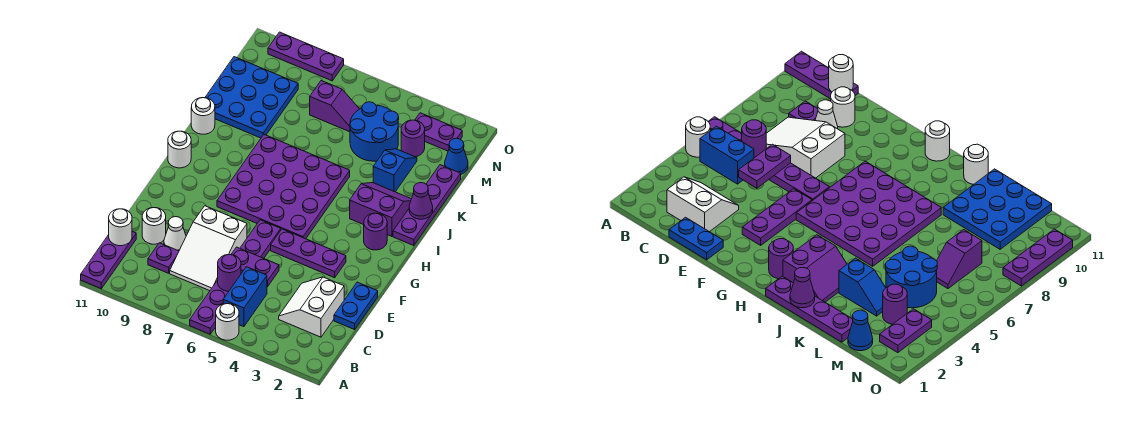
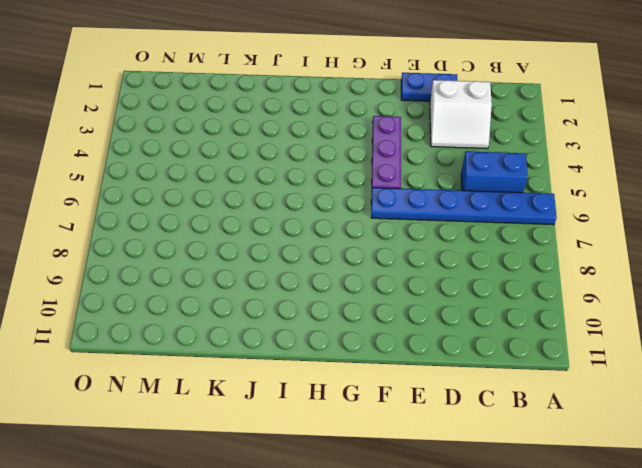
blue 1x6 plate [371,188,557,225] -> purple 1x6 plate [190,220,281,334]
none -> white 1x1 round brick [216,304,239,340]
none -> purple 1x3 plate [81,232,136,289]
none -> white 2x3 slope [170,206,247,291]

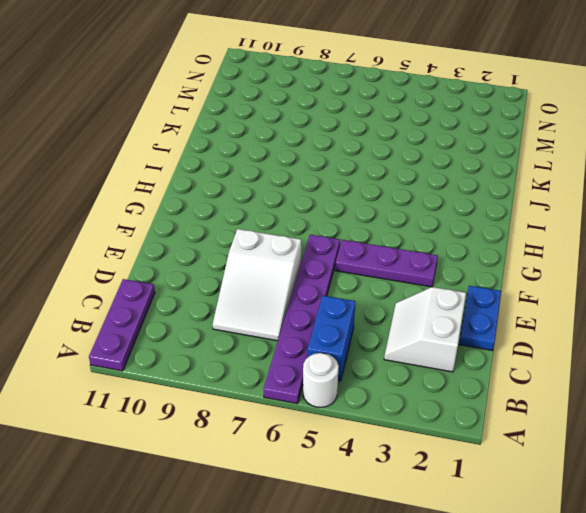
none -> purple 1x1 plate [148,243,179,273]
none -> white 1x1 cone [164,217,186,251]
none -> white 1x1 round brick [142,208,166,244]

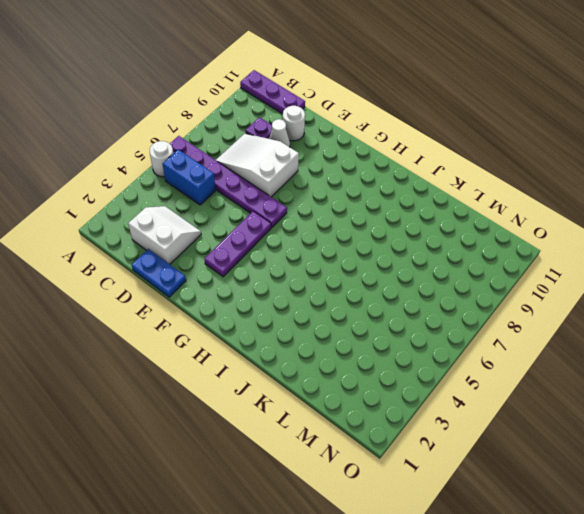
none -> purple 4x4 plate [217,135,350,239]
none -> purple 1x1 round brick [364,213,387,250]
none -> white 1x1 round brick [168,131,191,168]

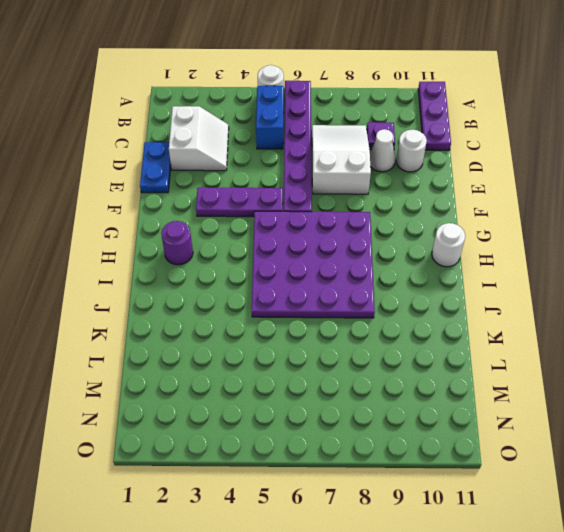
none -> purple 1x4 plate [393,165,461,246]
none -> purple 2x2 slope [350,183,411,236]
none -> white 1x1 round brick [191,98,215,134]

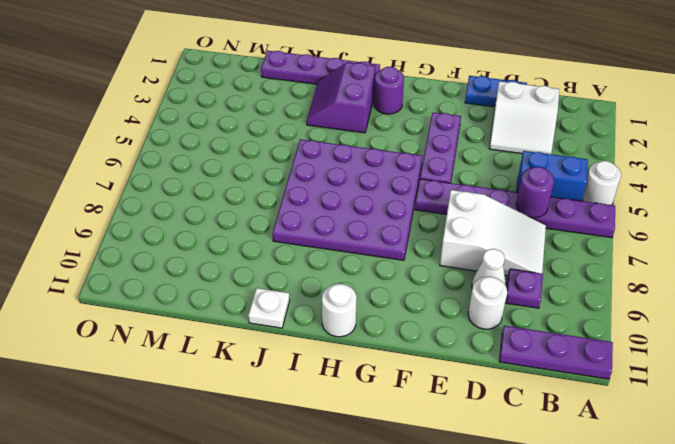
white 1x1 plate [248,288,290,328] -> white 1x1 round brick [191,98,215,134]
none -> blue 1x2 slope [373,149,417,192]
none -> blue 3x3 plate [205,57,298,138]
none -> blue 2x2 round brick [350,102,399,161]

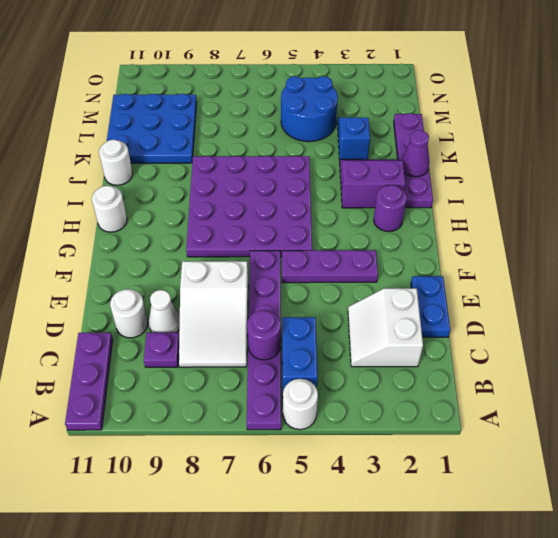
none -> blue 1x1 cone [445,138,468,174]
none -> purple 1x1 round brick [401,120,425,157]
none -> purple 1x2 slope [310,81,359,132]

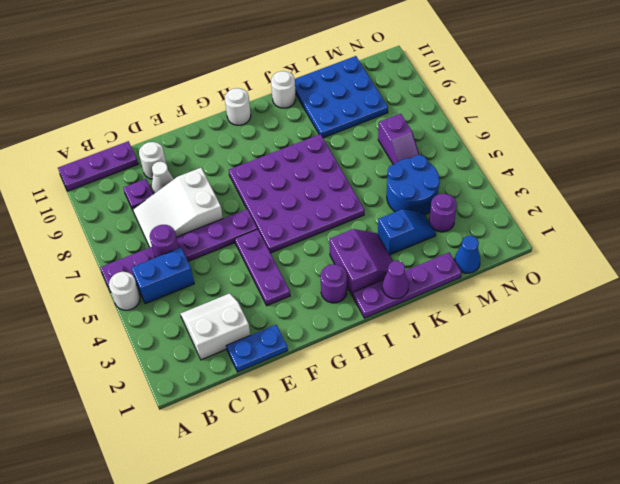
none -> purple 1x2 plate [415,113,462,151]
none -> purple 1x3 plate [268,32,344,81]
none -> white 1x1 round brick [109,209,132,246]

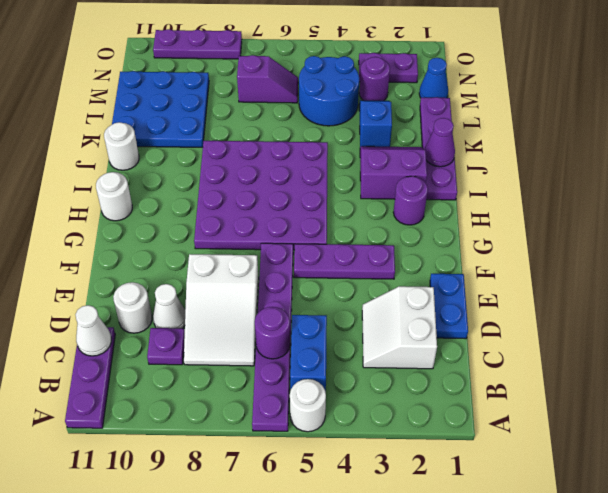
white 1x1 cone [75,305,111,356] -> white 1x1 round brick [109,209,132,246]
none -> purple 1x2 plate [231,247,279,287]

